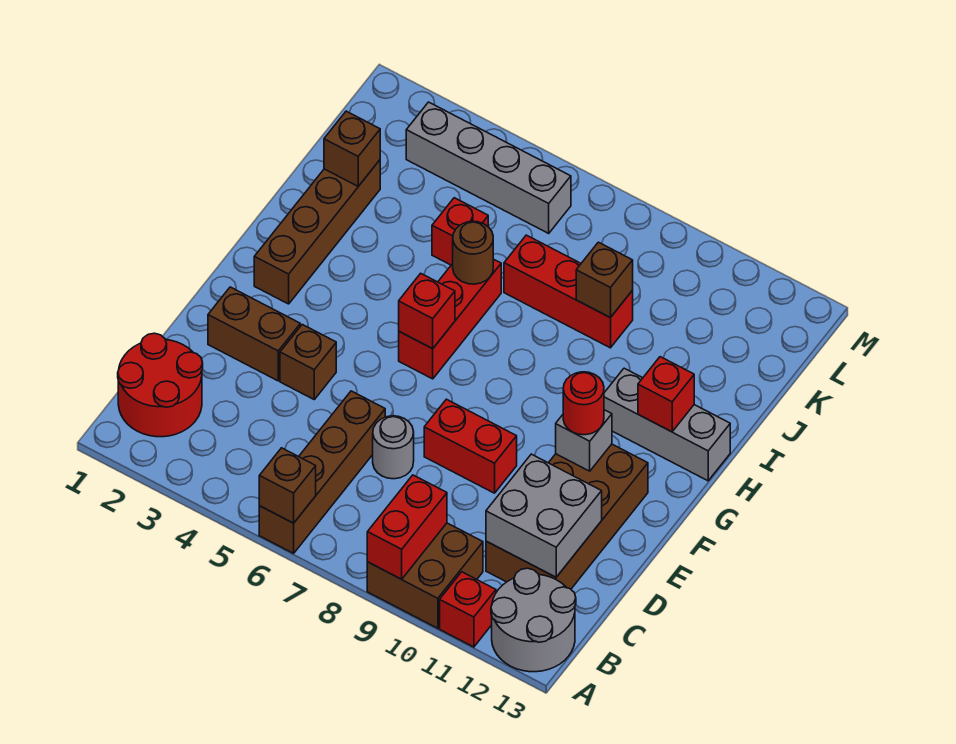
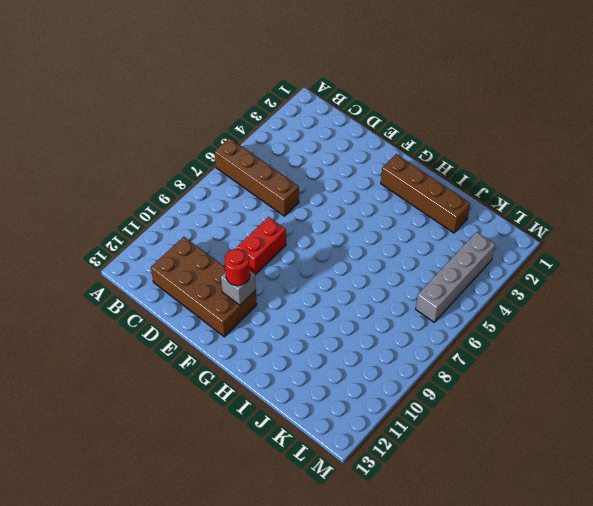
none -> brown 2x2 brick [367,523,483,628]
none -> red 1x1 brick [440,572,496,647]
none -> grey 2x2 round brick [491,568,576,672]

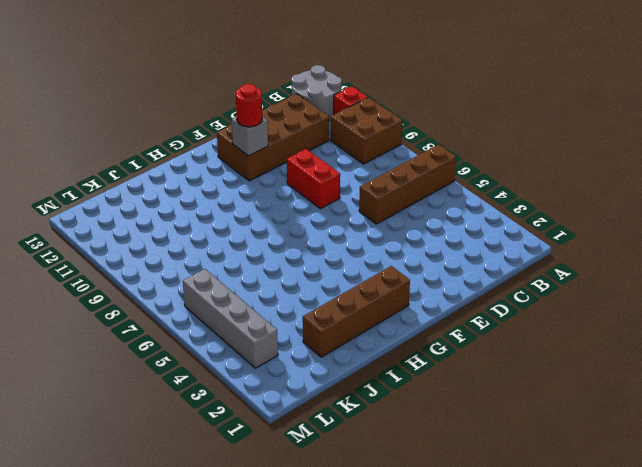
none -> red 2x2 round brick [118,333,203,437]
none -> grey 1x1 round brick [373,416,414,479]
none -> brown 1x2 brick [208,287,300,381]

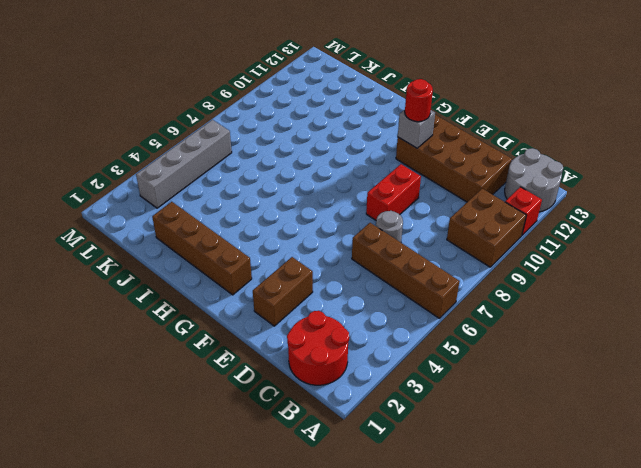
none -> brown 1x1 brick [280,324,336,399]
none -> red 1x3 brick [399,259,501,379]
none -> grey 1x3 brick [604,368,730,481]

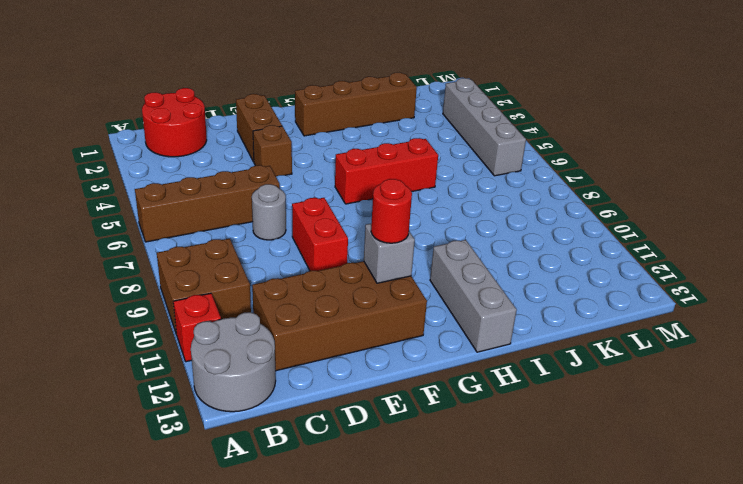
none -> red 1x1 brick [432,198,488,265]
none -> red 1x3 brick [504,235,633,348]
none -> brown 1x1 brick [259,448,316,523]

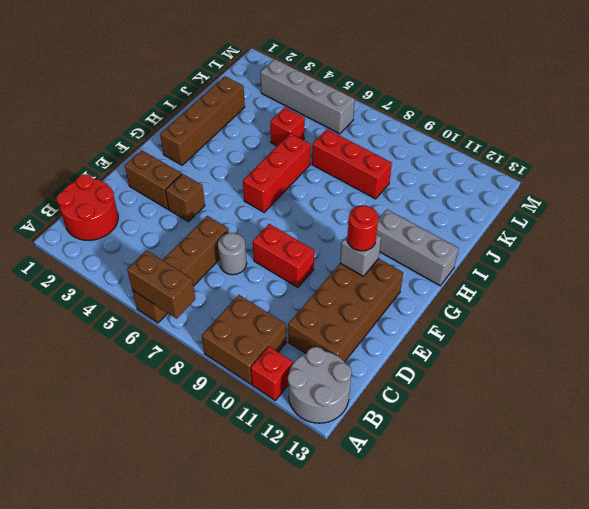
brown 1x2 brick [127,250,195,319] -> brown 1x1 brick [259,448,316,523]
none -> red 1x2 brick [367,475,447,579]
none -> grey 2x2 brick [486,454,602,577]
none -> red 1x1 brick [399,273,455,349]

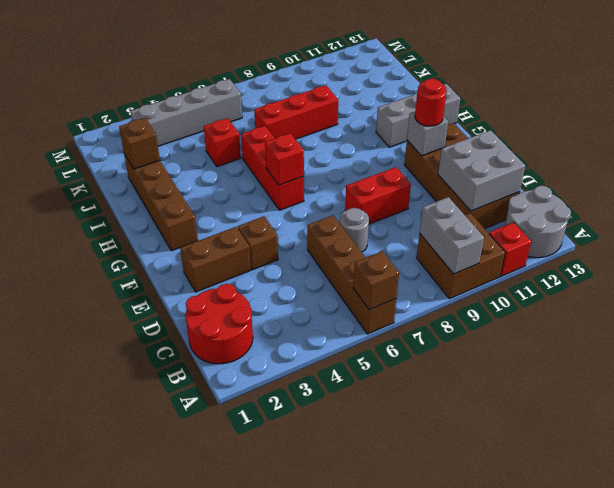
grey 1x2 brick [420,197,484,274] -> red 1x2 brick [367,475,447,579]
none -> red 1x1 brick [638,357,694,432]
none -> brown 1x1 round brick [453,221,493,284]
none -> brown 1x1 brick [576,242,633,318]

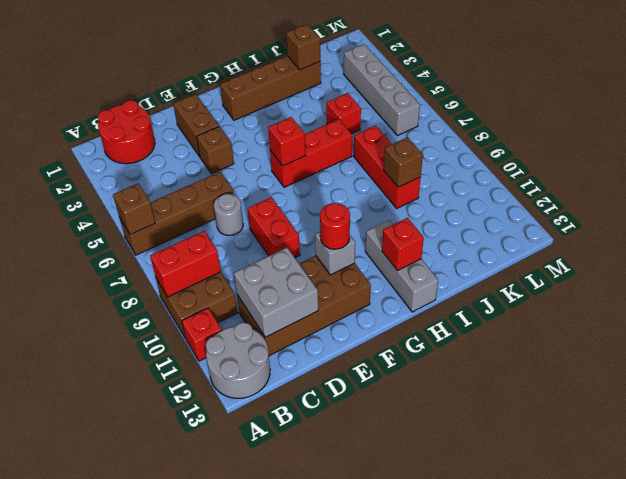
none -> brown 1x1 round brick [453,221,493,284]

